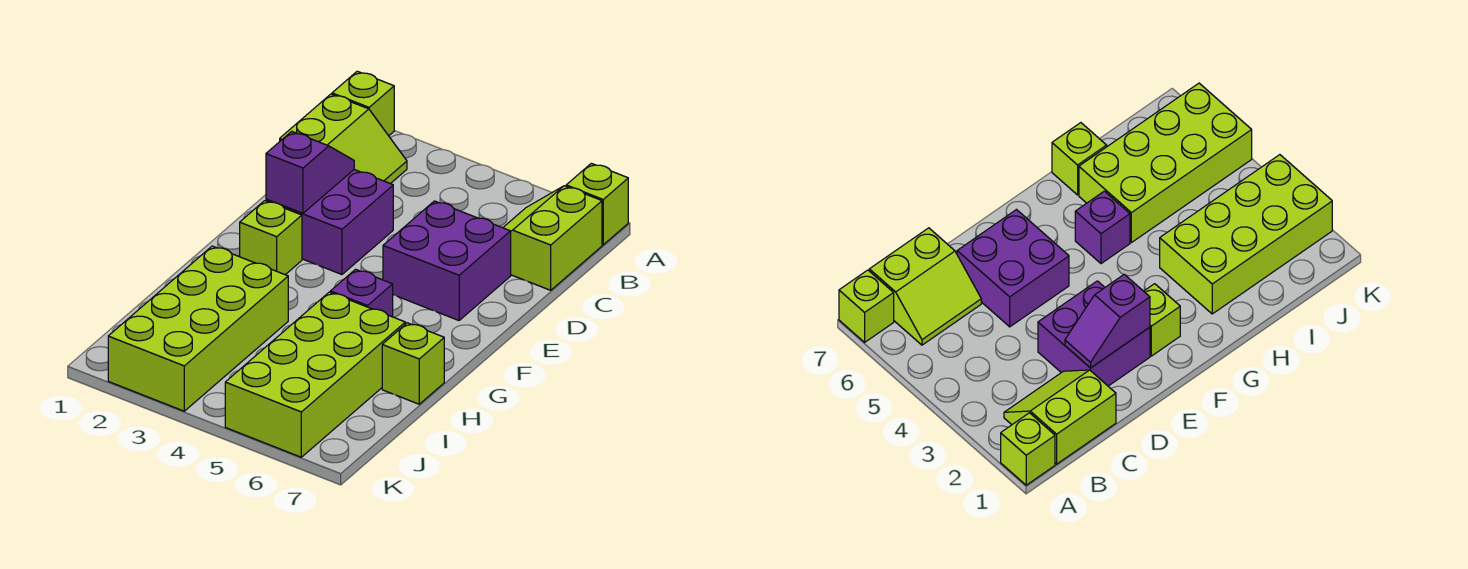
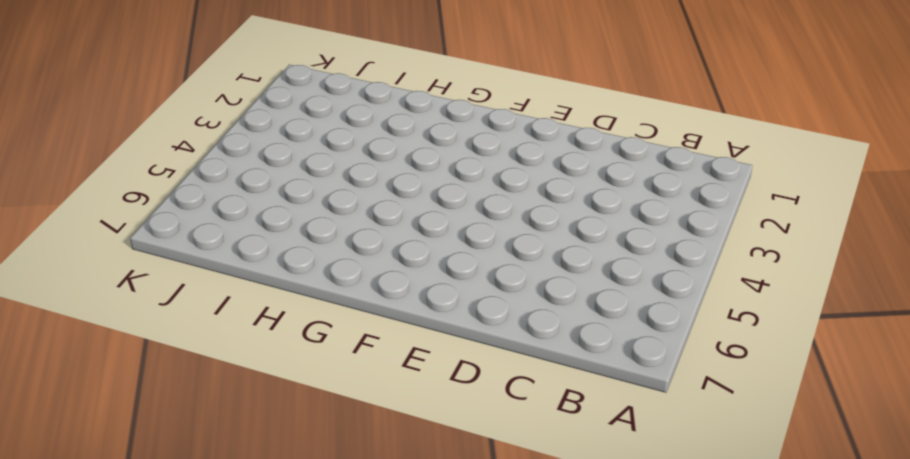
none -> lime 1x1 brick [332,71,394,136]
none -> lime 1x1 brick [566,163,628,245]
none -> lime 2x2 slope [280,94,407,184]

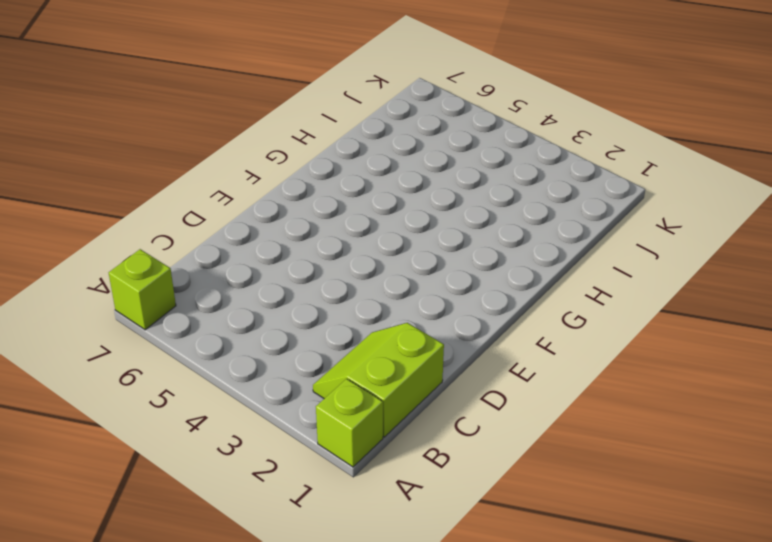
none -> lime 2x2 slope [503,186,602,290]
none -> purple 2x2 brick [266,170,393,274]
none -> purple 2x2 brick [383,201,511,320]

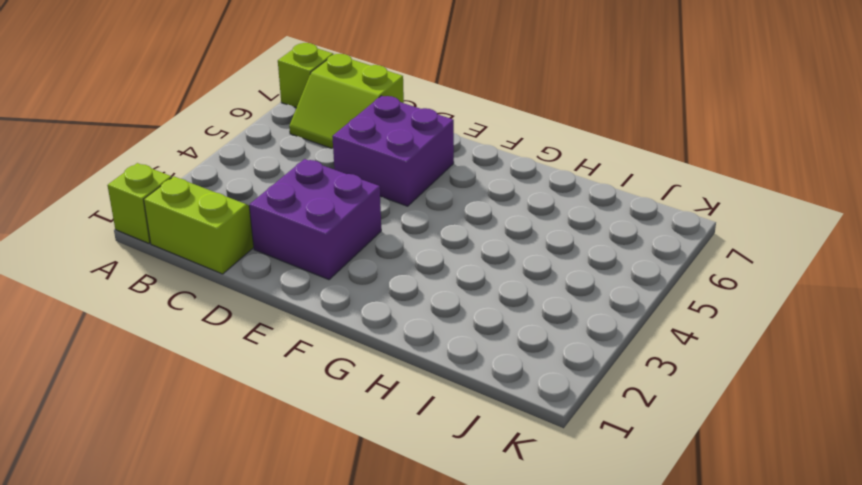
none -> lime 1x1 brick [240,201,302,275]
none -> purple 1x1 brick [330,269,393,317]
none -> lime 2x4 brick [108,246,288,411]

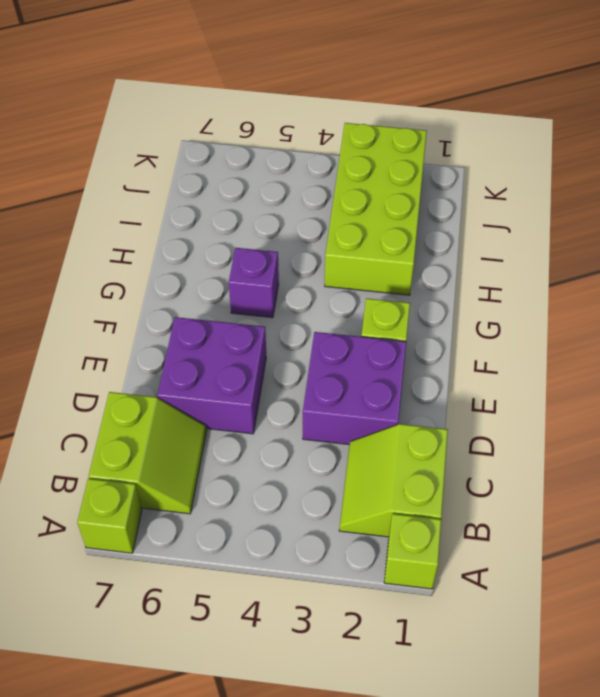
none -> lime 2x4 brick [225,292,405,457]
none -> lime 1x1 brick [382,323,444,404]
none -> purple 1x2 slope [266,131,354,213]

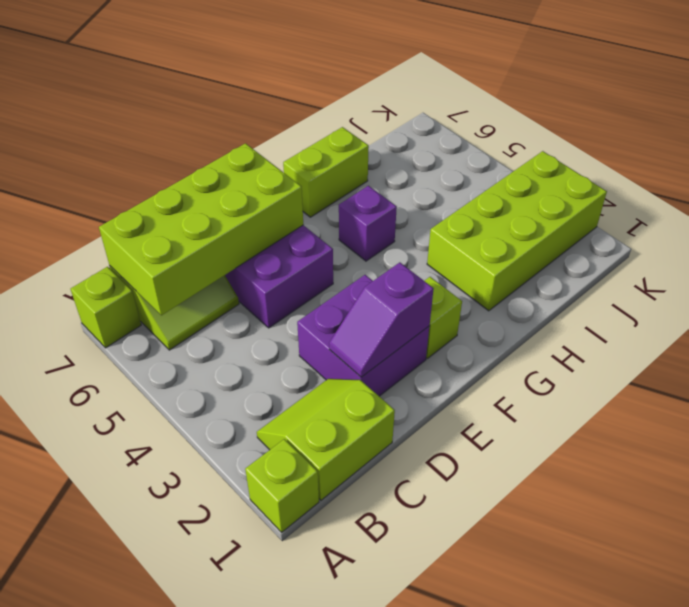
lime 2x4 brick [99,143,303,315] -> lime 2x4 brick moved to [225,292,405,457]
lime 1x2 brick [283,127,369,217] -> lime 1x1 brick [382,323,444,404]

